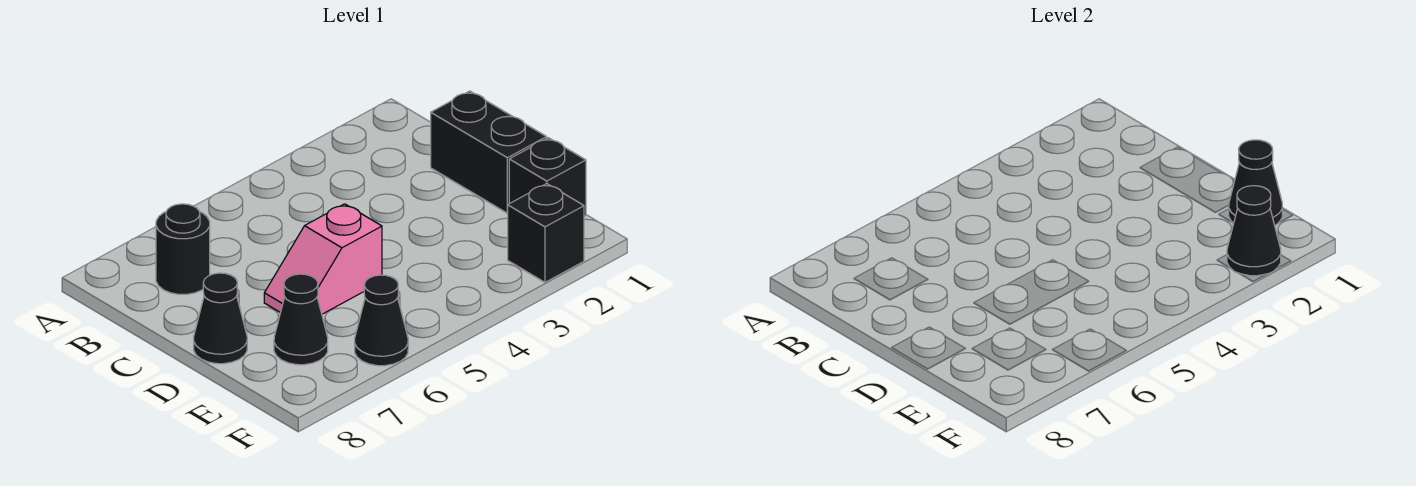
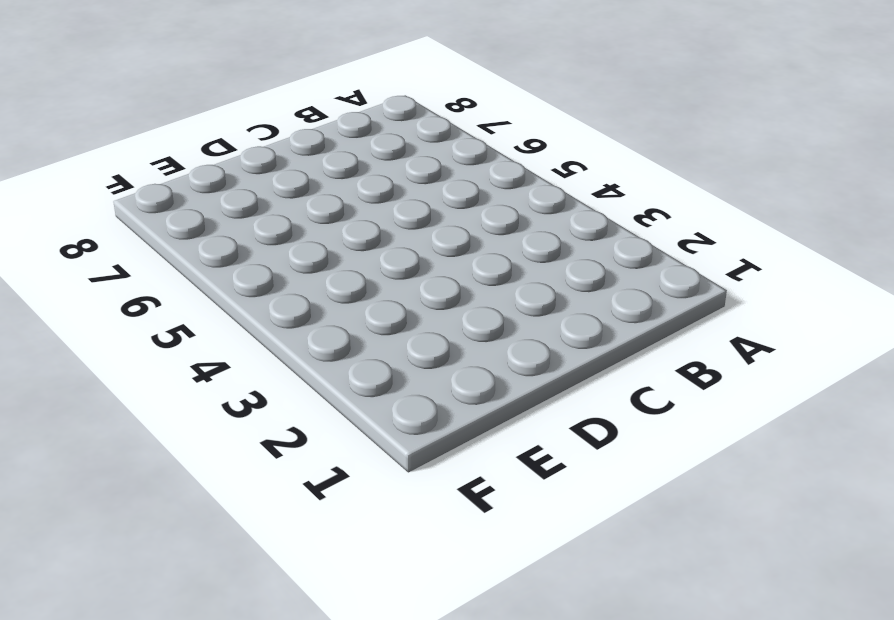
none -> black 1x1 round brick [156,204,210,294]
none -> black 1x2 brick [431,91,547,213]

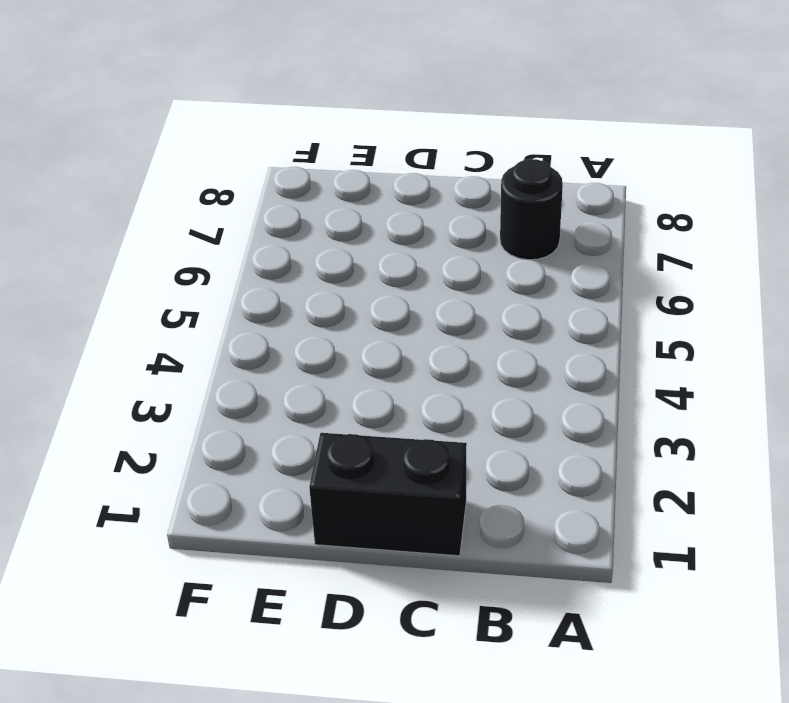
none -> pink 1x2 slope [264,204,382,314]
none -> black 1x1 cone [194,273,247,364]

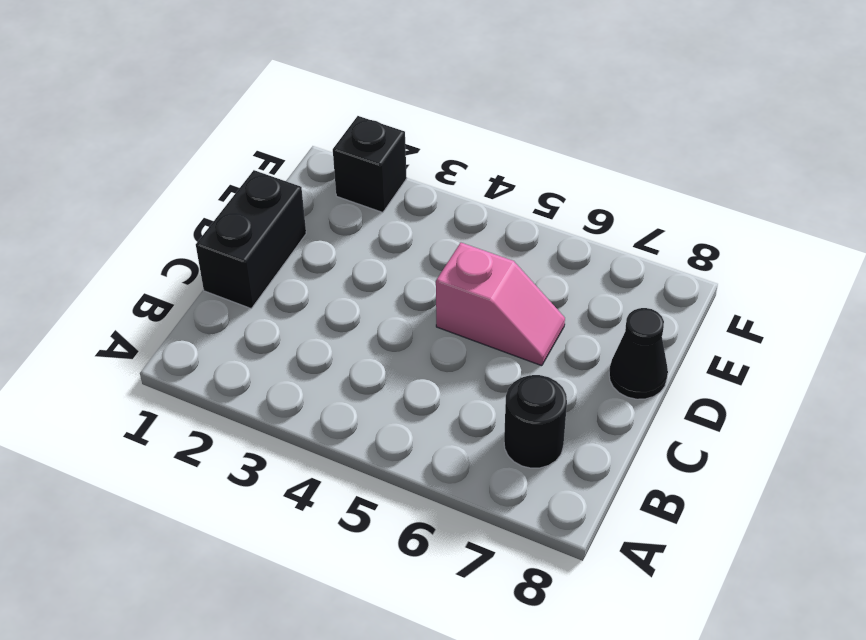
none -> black 1x1 brick [509,138,586,216]
none -> black 1x1 cone [274,274,328,365]

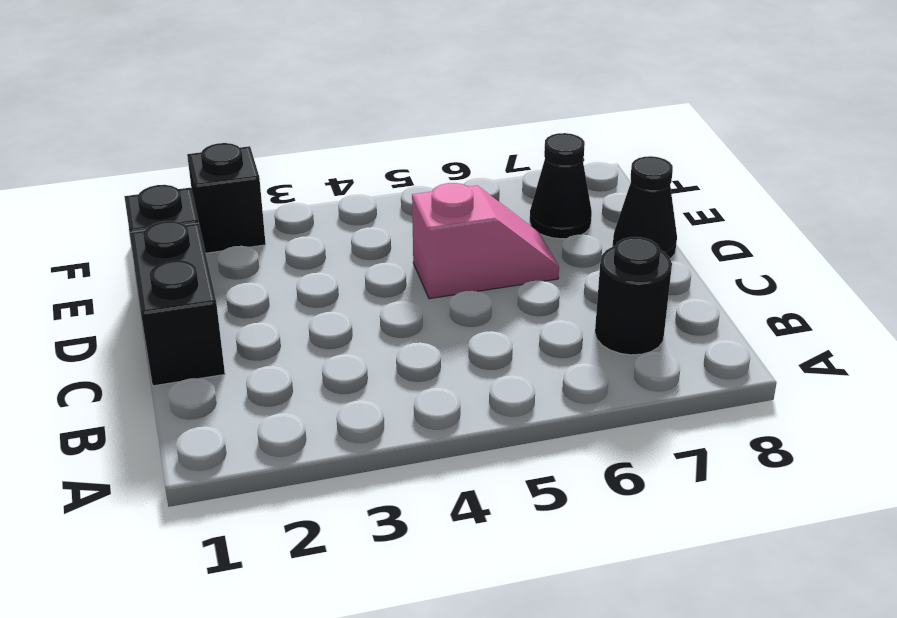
none -> black 1x1 cone [355,275,408,366]
none -> black 1x1 cone [1229,140,1282,225]

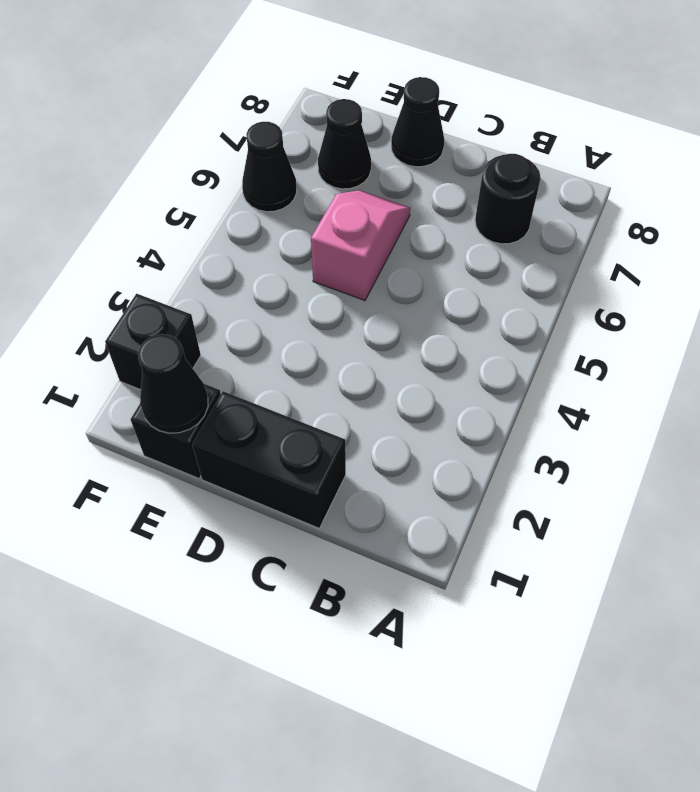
none -> black 1x1 cone [1227,186,1281,276]

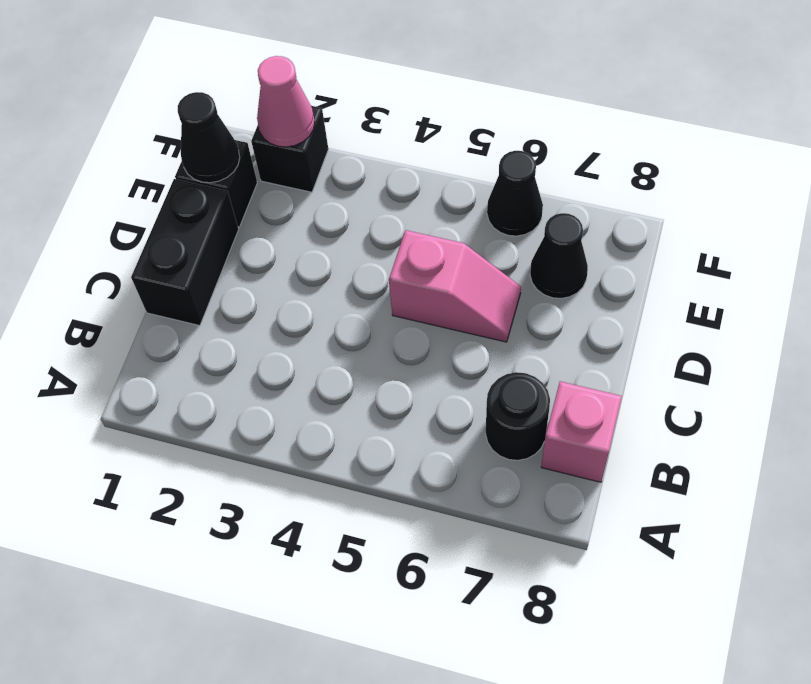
pink 1x1 brick [541,381,622,482] -> none
pink 1x1 cone [257,56,315,147] -> black 1x1 cone [1227,186,1281,276]
none -> black 1x1 cone [194,273,247,364]

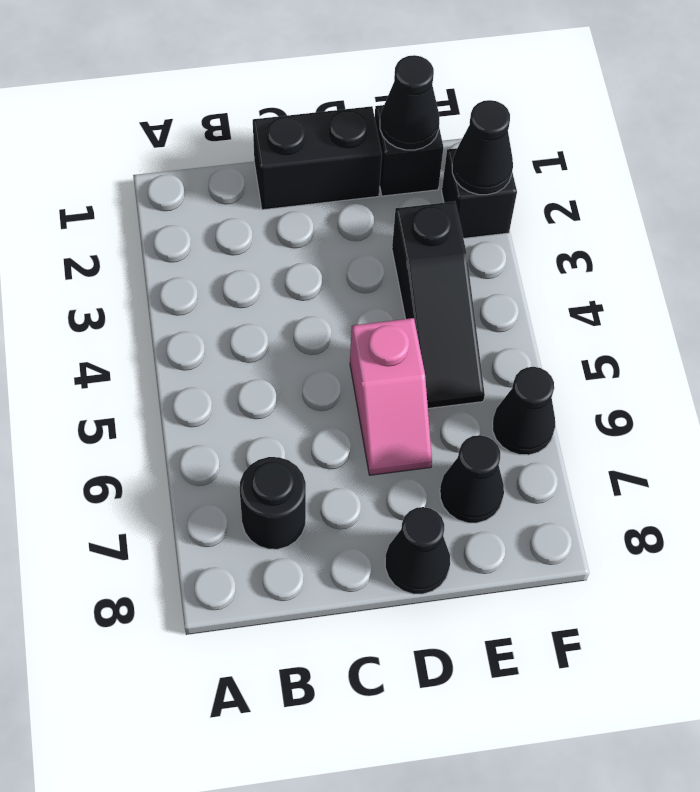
black 1x3 slope [392,201,485,408] -> none

